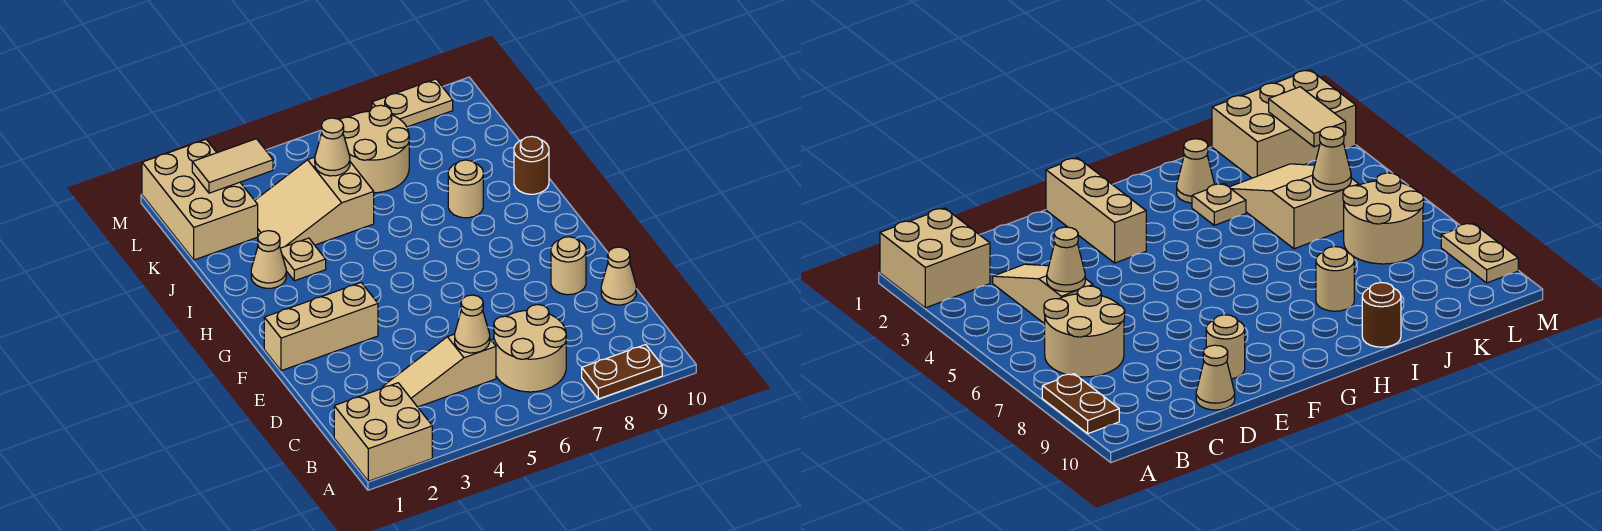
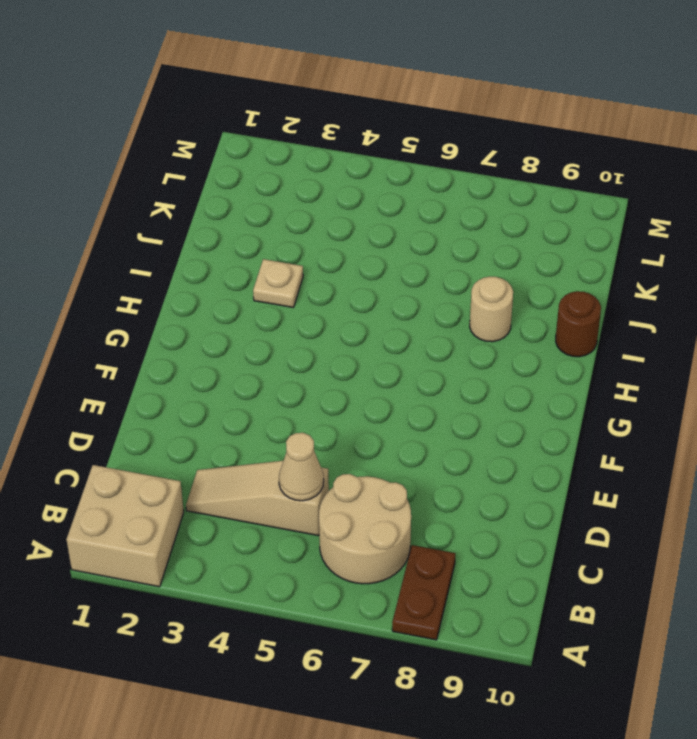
brown 1x2 plate [392,545,455,640] -> brown 1x2 plate turned to [582,345,662,399]
none -> tan 1x1 cone [601,247,636,305]
none -> tan 1x1 round brick [551,237,586,295]
none -> tan 1x3 brick [264,283,378,371]

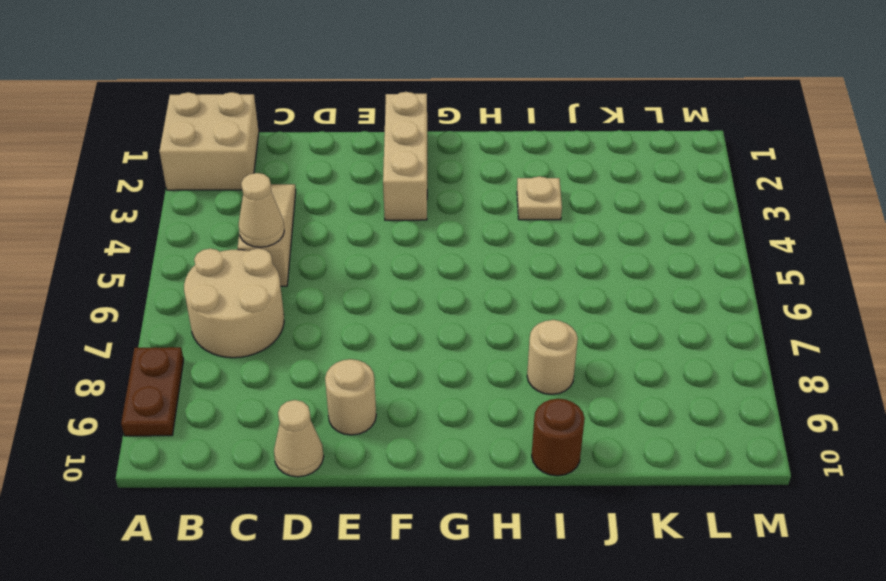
none -> tan 1x1 cone [251,231,286,288]
none -> tan 2x3 slope [255,157,374,248]
none -> tan 2x3 brick [142,140,258,260]

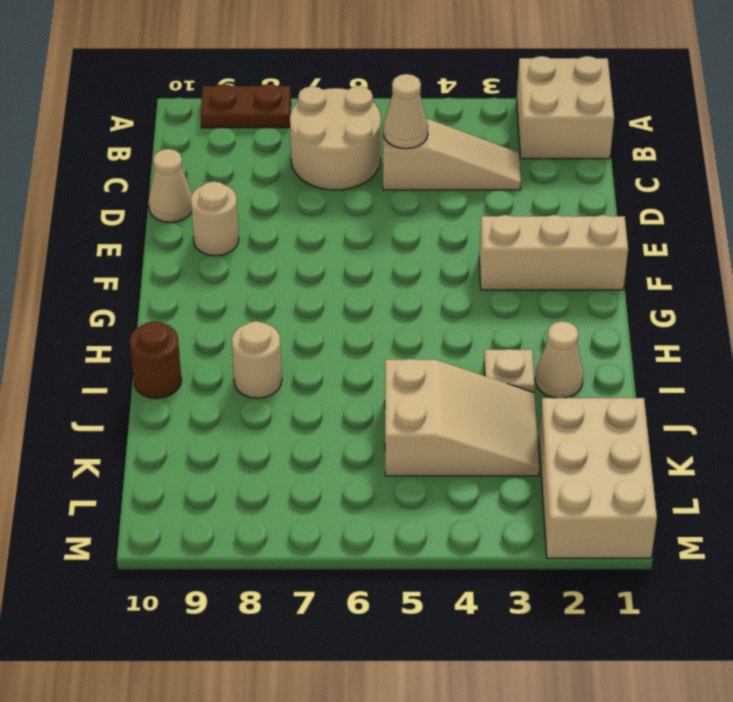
none -> tan 2x2 round brick [340,105,409,193]
none -> tan 1x2 plate [372,79,453,127]
none -> tan 1x1 cone [315,118,350,176]

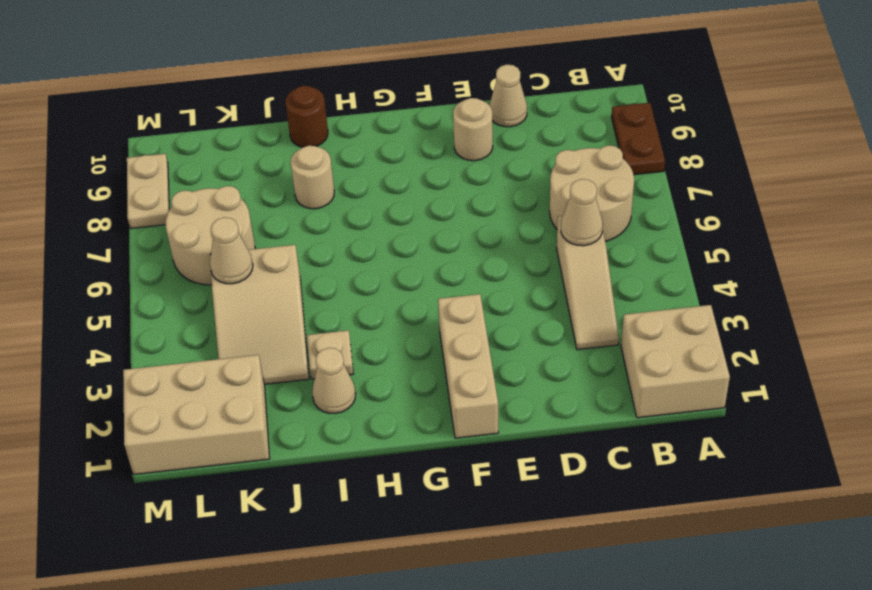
none -> tan 1x2 tile [192,139,273,193]

